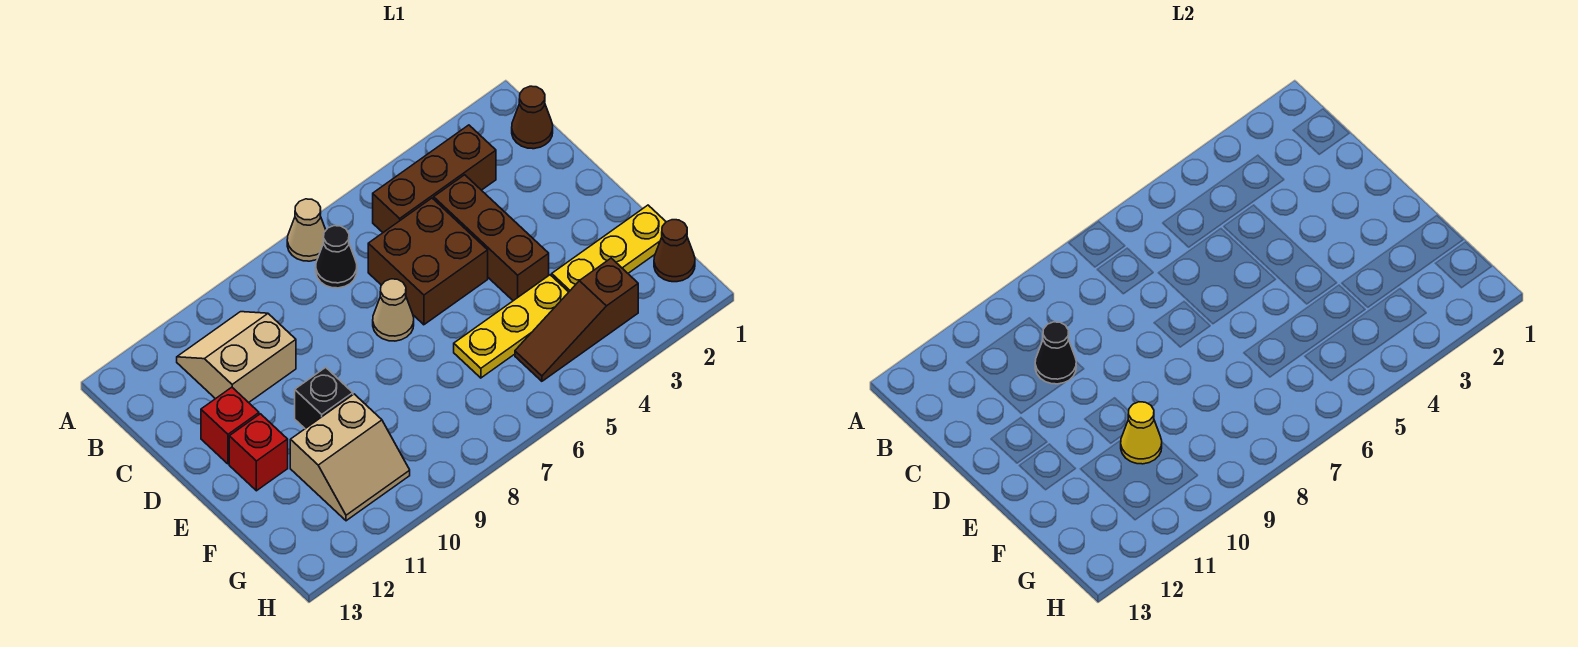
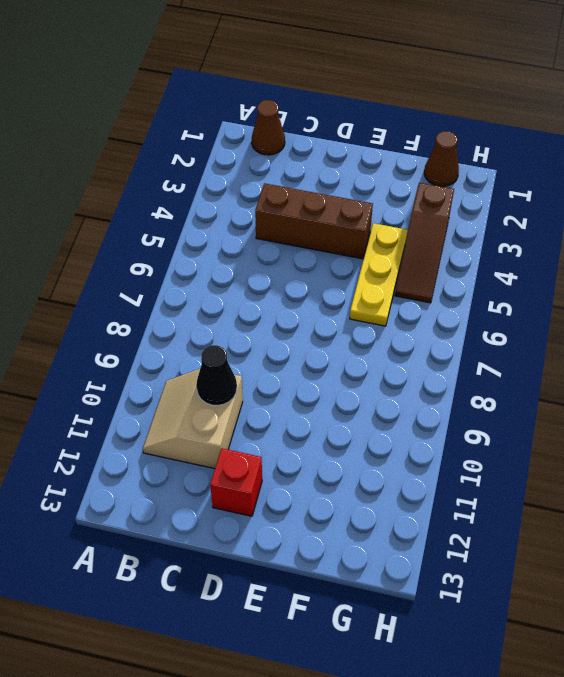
none -> tan 1x1 cone [287,199,326,261]
none -> brown 1x3 brick [373,125,496,232]
none -> black 1x1 cone [316,226,357,288]

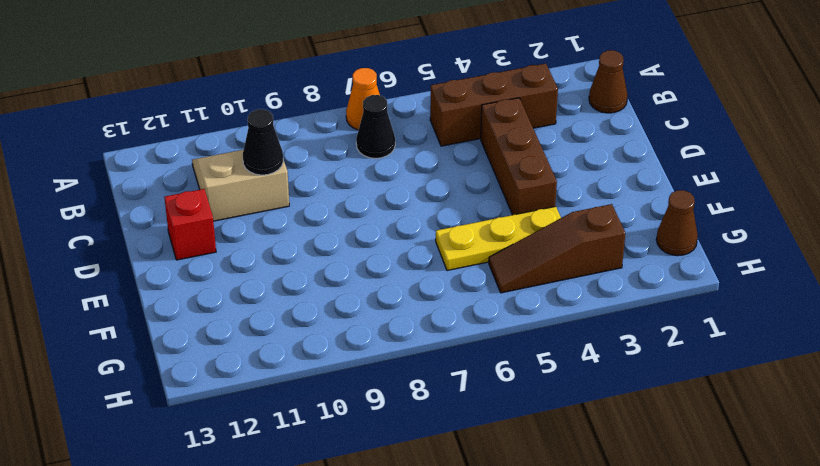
orange 1x1 cone [346,68,380,130] -> tan 1x1 cone [287,199,326,261]
none -> brown 2x2 brick [368,198,488,325]
none -> tan 1x1 cone [373,279,414,341]
none -> black 1x1 brick [295,367,353,429]

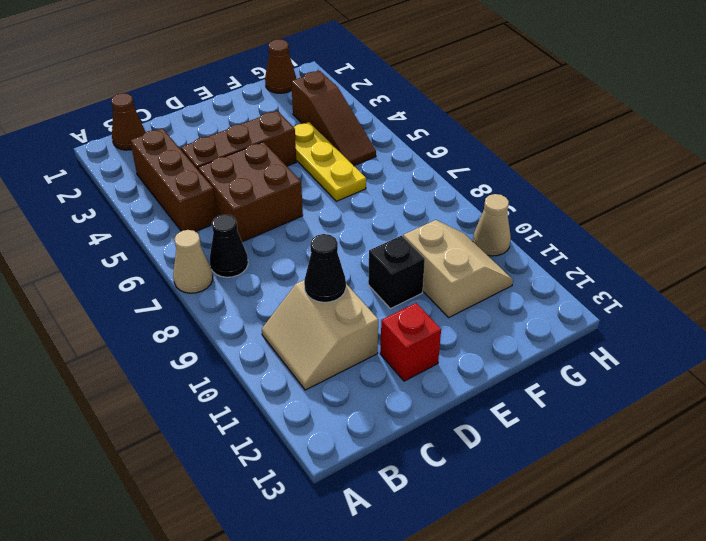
tan 1x1 cone [473,194,511,256] -> tan 1x1 cone moved to [373,279,414,341]
none -> red 1x1 brick [229,414,288,491]
none -> yellow 1x3 plate [552,205,666,292]
none -> yellow 1x1 cone [1121,402,1162,464]

